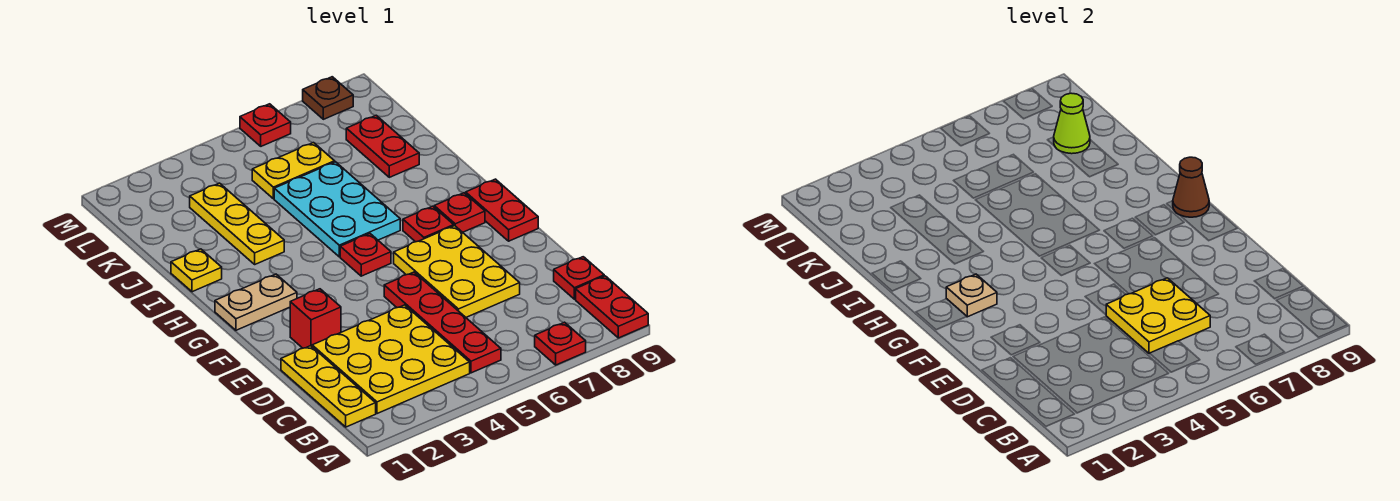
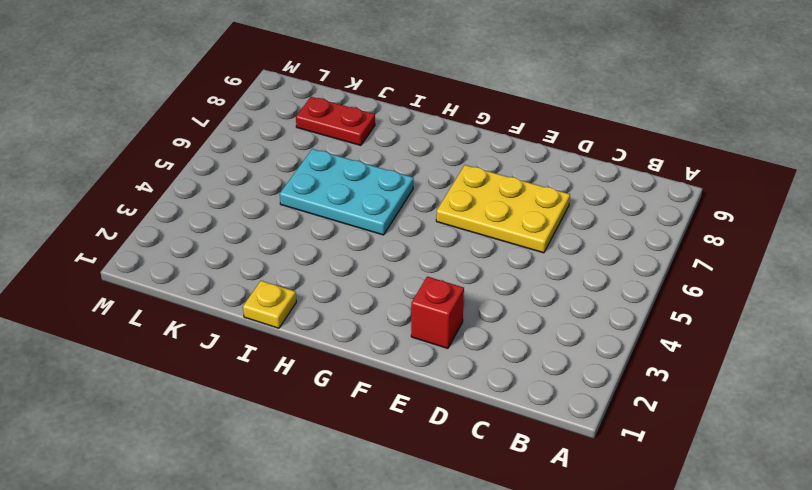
none -> red 1x1 plate [535,322,586,365]
none -> red 1x2 plate [576,276,648,338]
none -> yellow 1x3 plate [281,346,376,427]

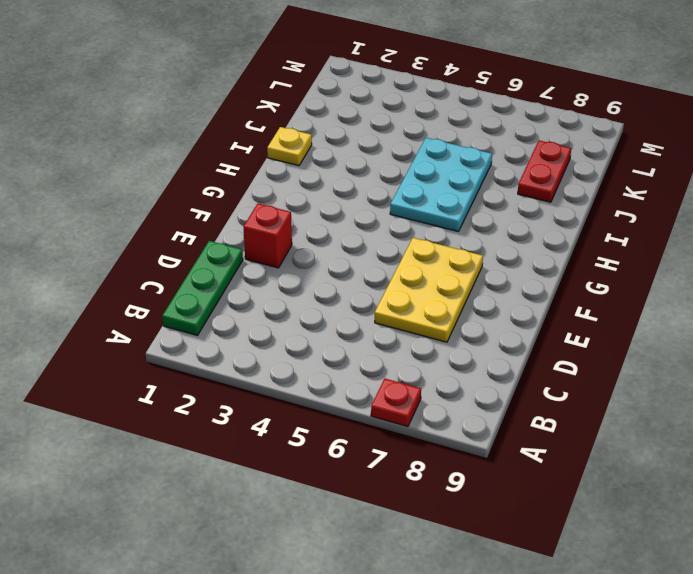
green 1x3 plate [162,241,243,335] -> yellow 1x3 plate [281,346,376,427]
none -> red 1x2 plate [576,276,648,338]
none -> yellow 3x3 plate [312,305,470,414]
none -> red 1x4 plate [384,272,501,373]

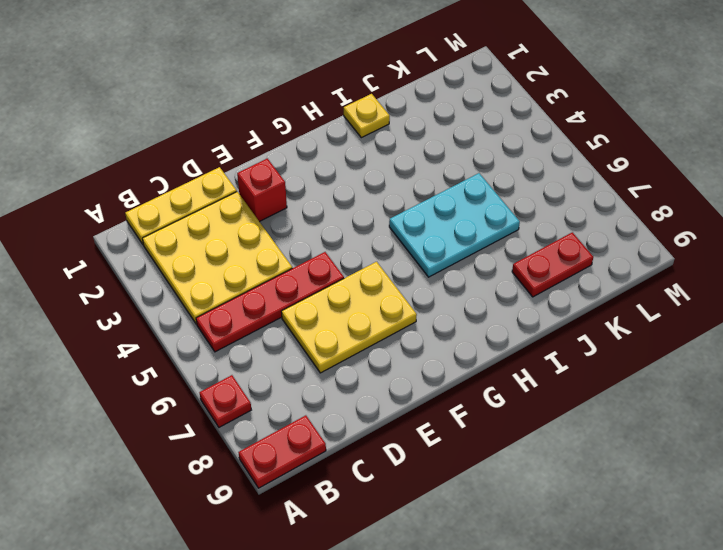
none -> red 1x1 plate [554,257,604,299]
none -> red 1x2 plate [466,179,538,241]
none -> tan 1x2 plate [215,274,297,330]

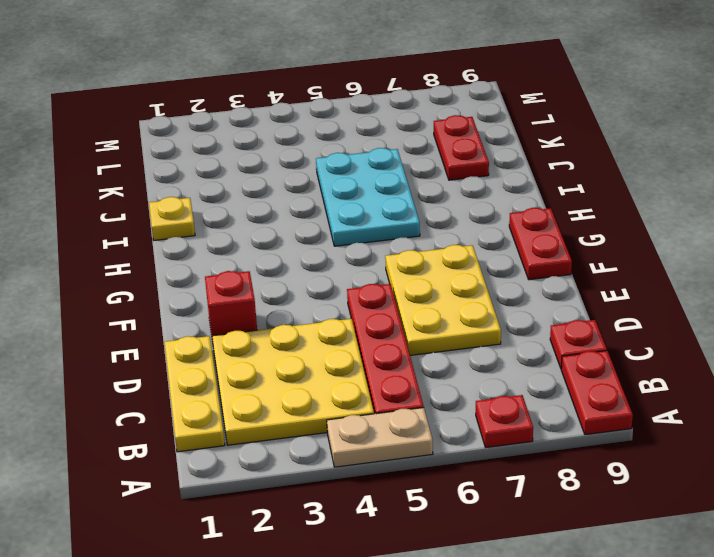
tan 1x2 plate [327,408,433,467] -> tan 1x2 plate moved to [215,274,297,330]
none -> red 1x1 plate [340,234,391,276]
none -> red 1x1 plate [403,206,454,242]
none -> red 1x1 plate [434,193,485,232]

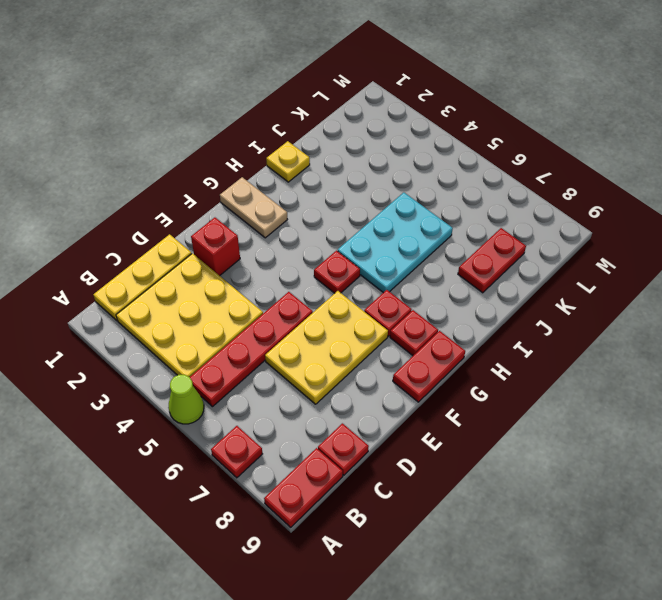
lime 1x1 cone [168,375,204,424] -> lime 1x1 cone moved to [1054,93,1090,154]
none -> yellow 1x3 plate [190,183,284,264]
none -> yellow 1x2 plate [252,143,335,199]
none -> red 1x1 plate [240,104,291,146]

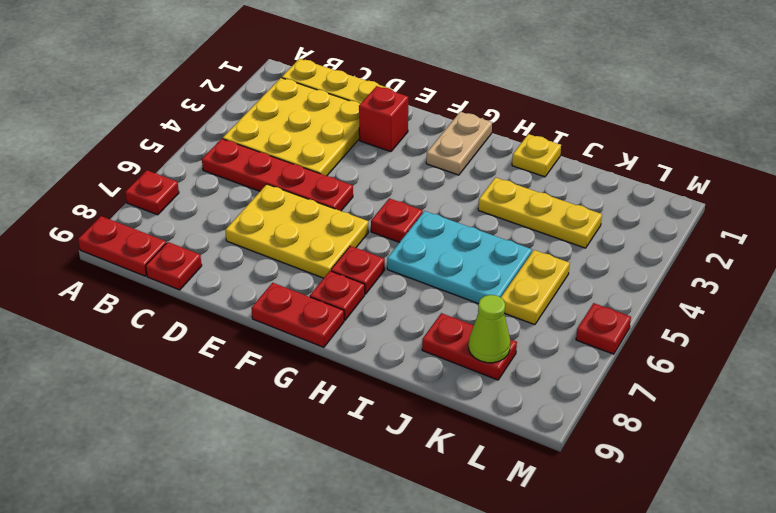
none -> brown 1x1 plate [303,77,353,119]
none -> yellow 2x2 plate [1106,278,1210,354]
none -> tan 1x1 plate [946,274,997,317]

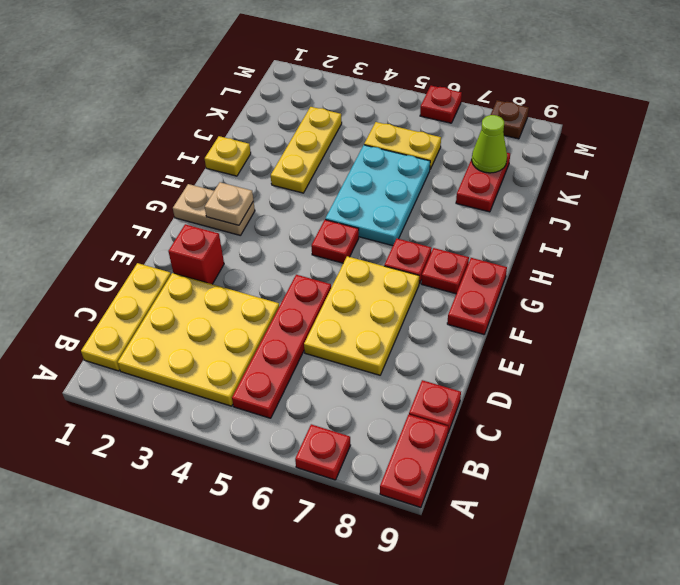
none -> yellow 2x2 plate [1106,278,1210,354]
none -> brown 1x1 cone [1173,157,1209,217]

